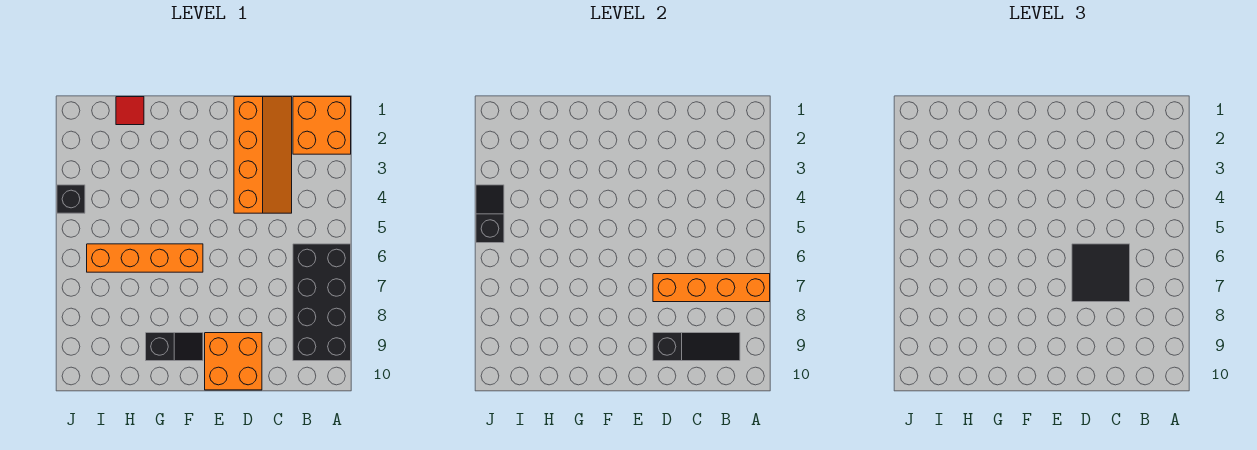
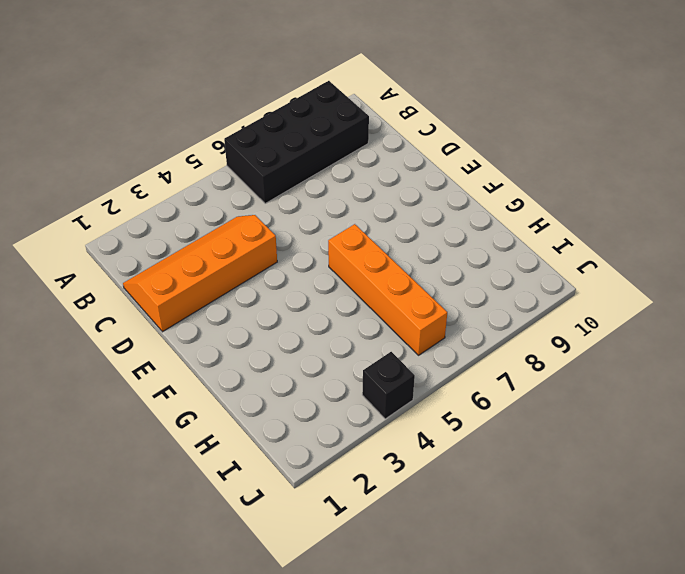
none -> orange 2x2 brick [293,97,351,154]
none -> orange 2x2 brick [205,333,262,390]
none -> black 1x2 slope [146,333,203,361]

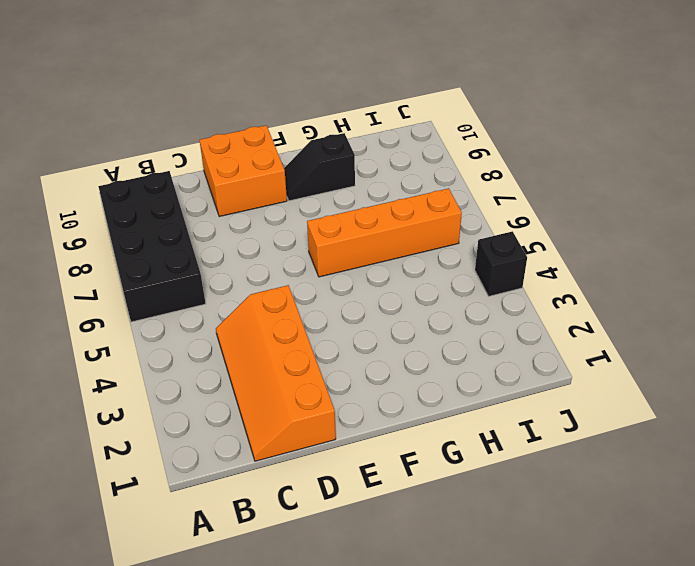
none -> orange 2x2 brick [293,97,351,154]
none -> red 1x1 tile [116,97,144,125]
none -> orange 1x4 brick [653,274,770,302]

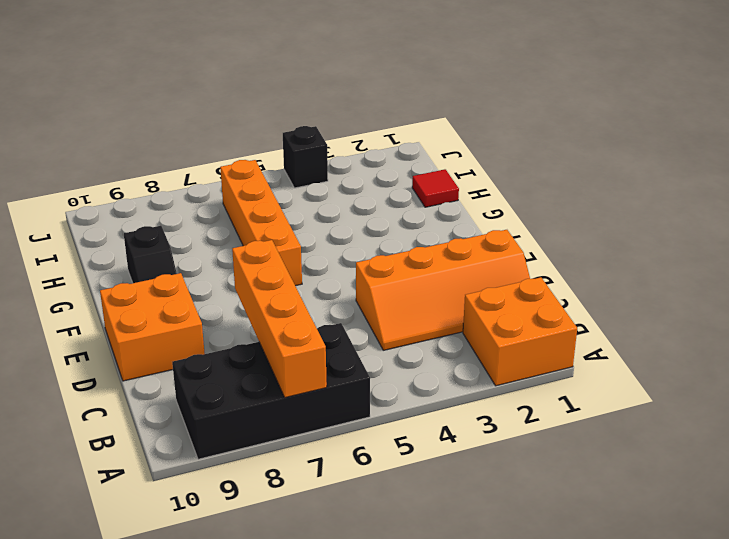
none -> black 1x3 slope [653,333,740,361]
none -> black 1x2 slope [476,185,504,243]
none -> black 2x2 tile [1072,244,1130,302]

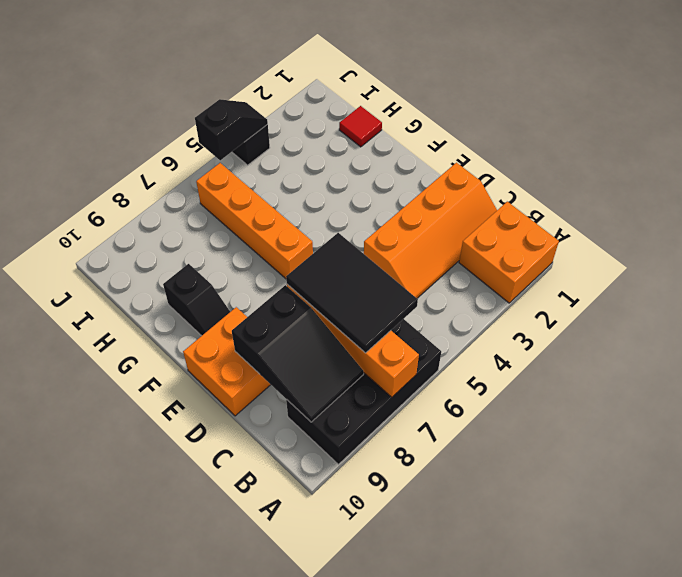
black 2x3 tile [286,233,418,353] -> black 2x2 tile [1072,244,1130,302]
black 2x3 slope [232,285,364,422] -> black 1x3 slope [653,333,740,361]

